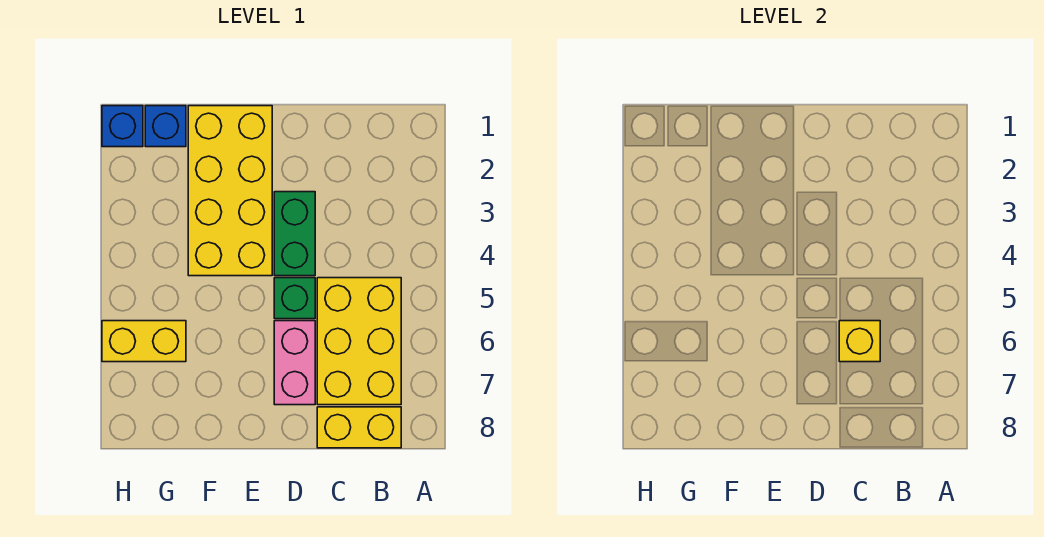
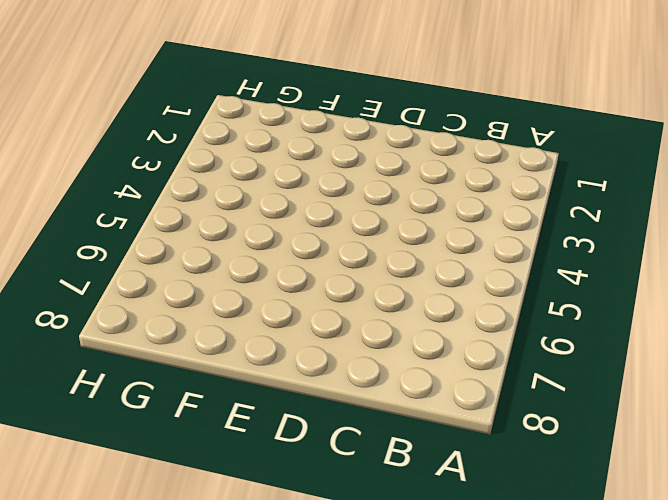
none -> yellow 2x3 brick [317,278,401,405]
none -> yellow 1x2 brick [317,407,401,448]

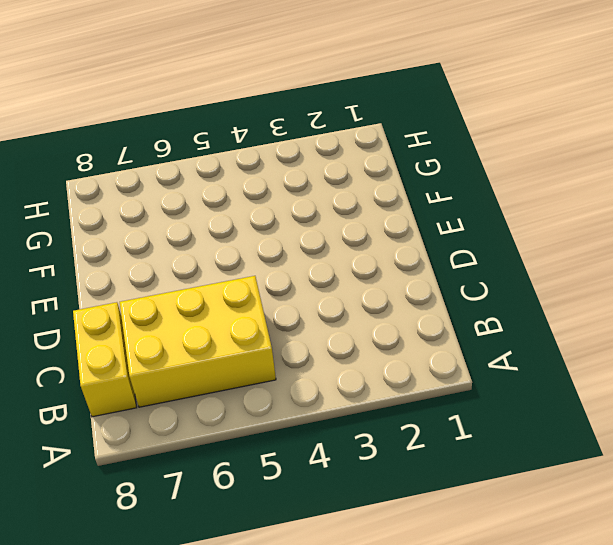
none -> green 1x2 brick [274,192,315,276]
none -> green 1x1 brick [274,278,315,319]

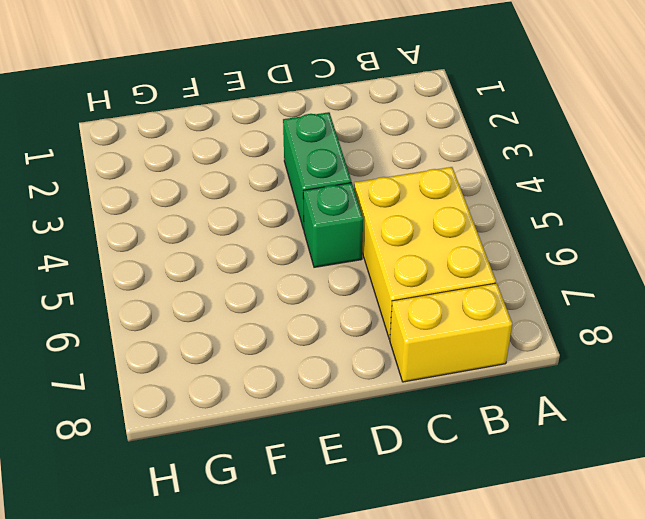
none -> pink 1x2 brick [274,321,315,405]
none -> yellow 2x4 brick [188,106,272,276]

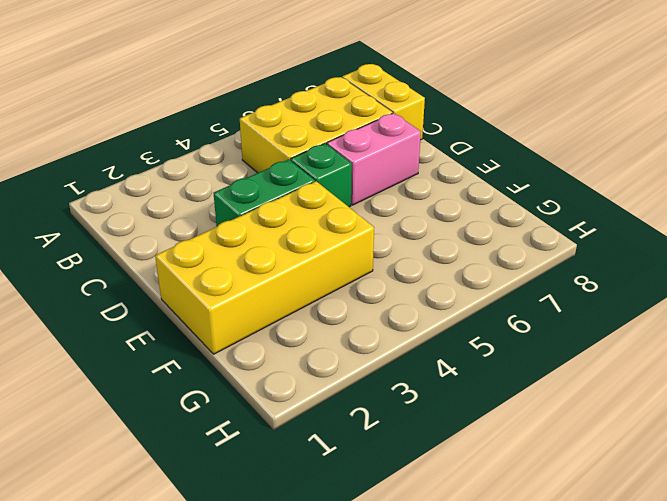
none -> blue 1x1 brick [145,106,186,147]
none -> yellow 1x2 brick [102,321,186,362]

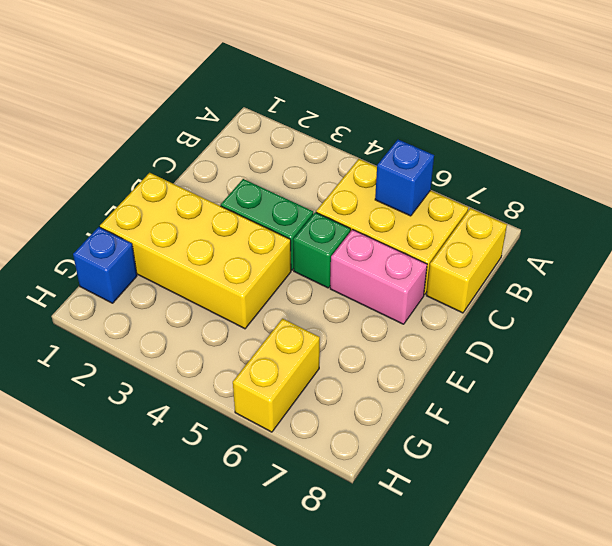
blue 1x1 brick [375,140,434,216] -> blue 1x1 brick moved to [102,106,143,147]
none -> yellow 1x1 brick [839,321,880,362]

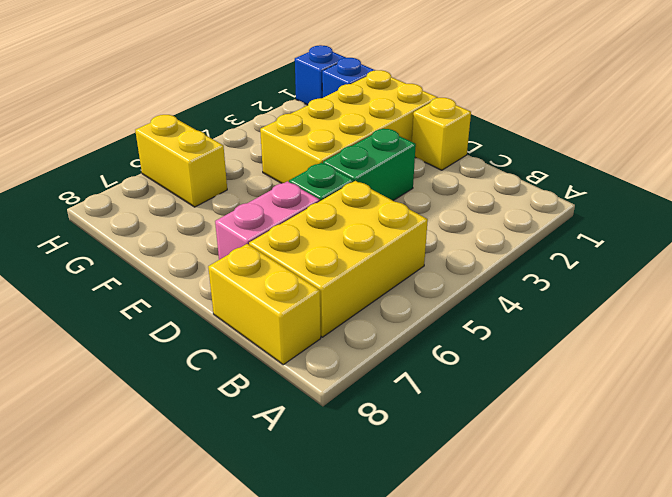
yellow 1x1 brick [412,98,471,170] -> yellow 1x1 brick moved to [839,321,880,362]

